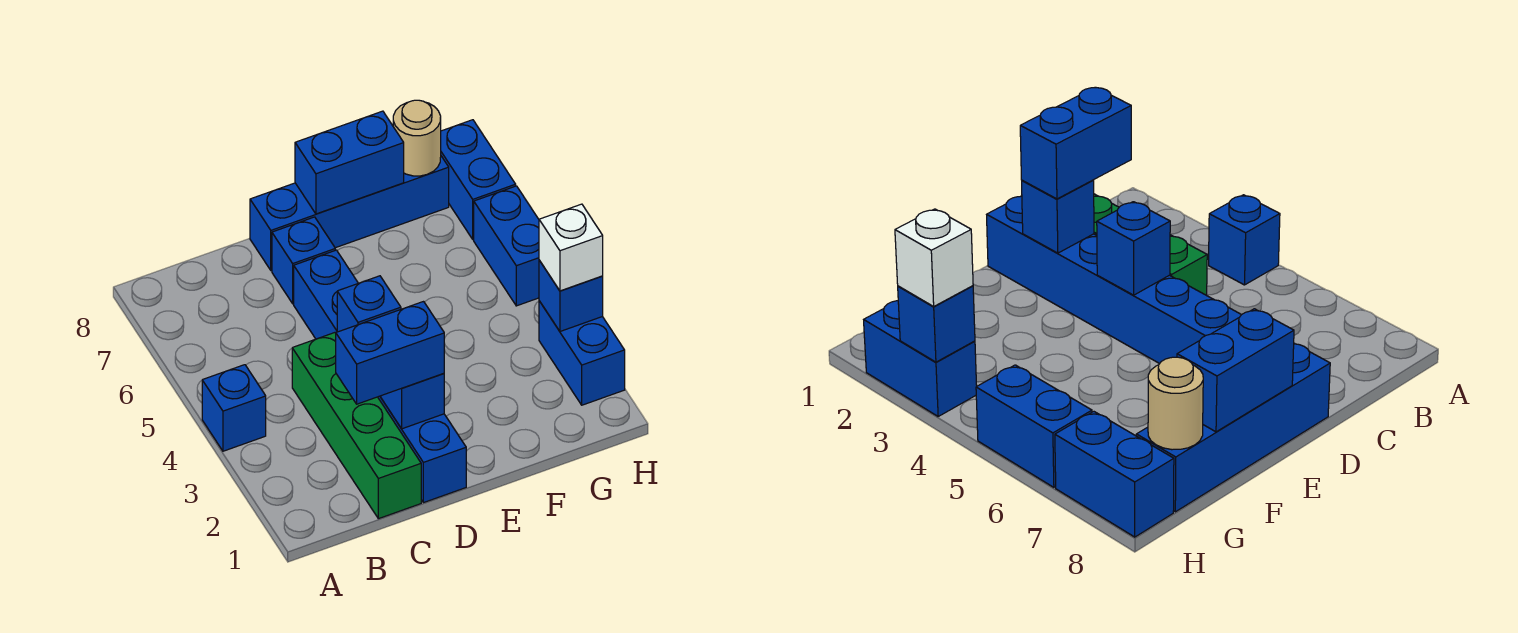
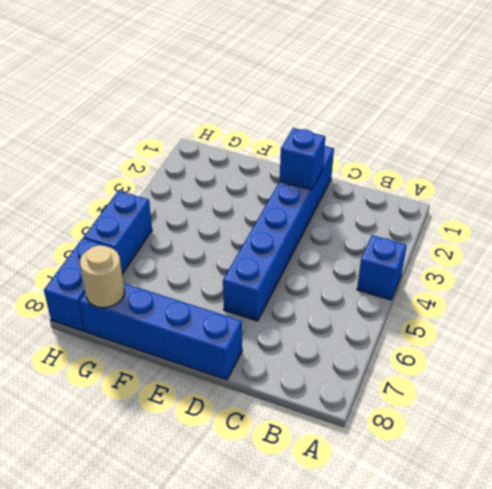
none -> green 1x4 brick [292,333,421,519]
none -> blue 1x1 brick [272,217,335,304]
none -> blue 1x2 brick [539,301,625,405]

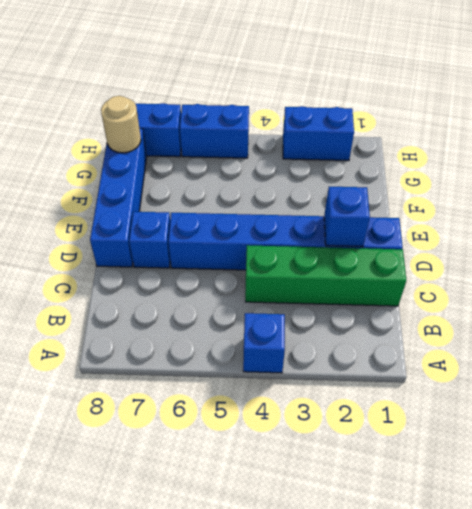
none -> blue 1x1 brick [337,276,401,332]
none -> blue 1x2 brick [295,111,404,214]
none -> blue 1x1 brick [539,260,603,331]

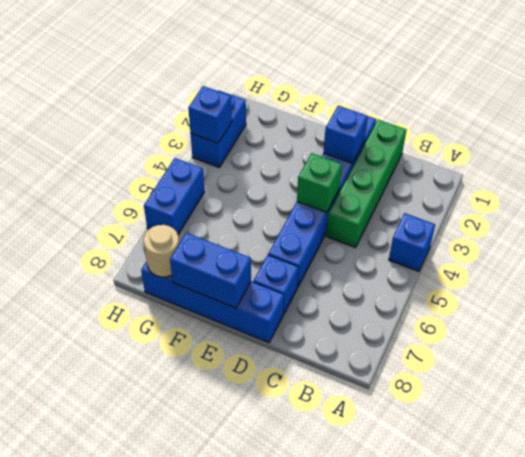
green 1x1 brick [297,153,342,213] -> blue 1x1 brick [337,276,401,332]
none -> blue 1x2 brick [441,120,516,239]
none -> blue 1x2 brick [336,302,444,404]
none -> white 1x1 brick [539,204,603,291]

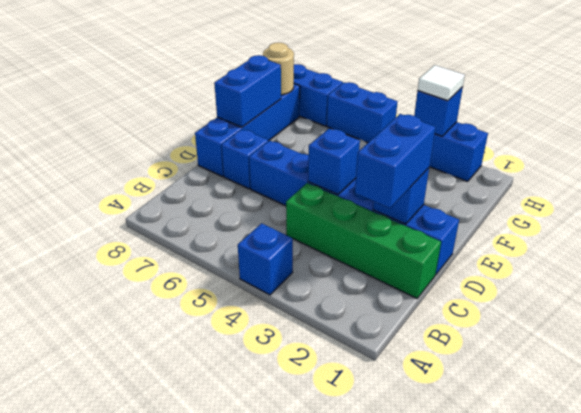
white 1x1 tile [418,65,465,101] -> white 1x1 brick [539,204,603,291]

